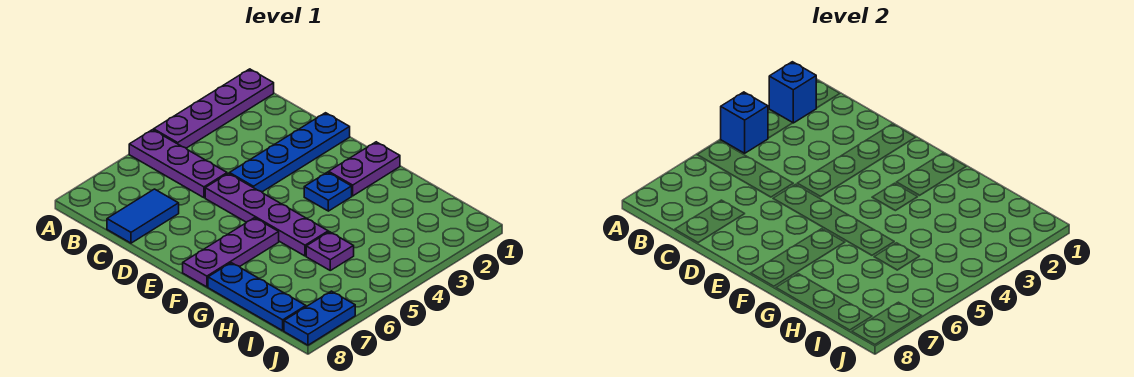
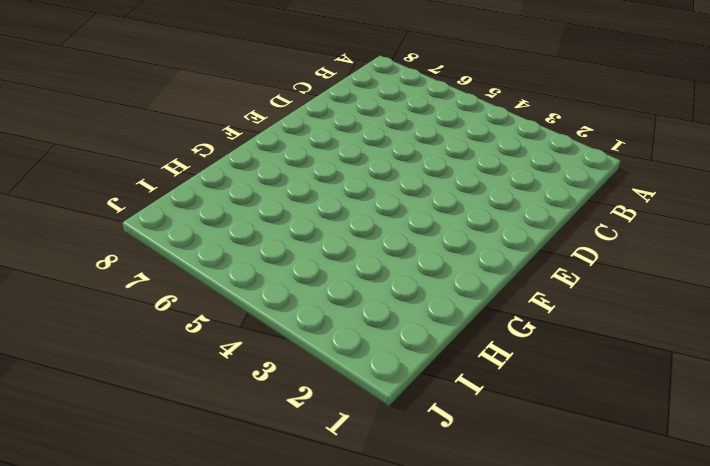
none -> purple 1x4 plate [154,69,274,148]
none -> purple 1x3 plate [129,130,227,198]
none -> blue 1x2 tile [107,189,179,243]

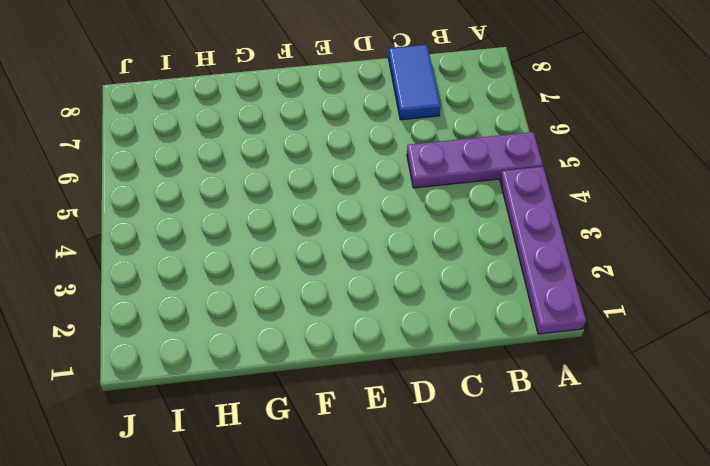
none -> blue 1x4 plate [229,113,350,192]
none -> purple 1x4 plate [205,173,328,256]
none -> purple 1x2 plate [329,142,400,196]

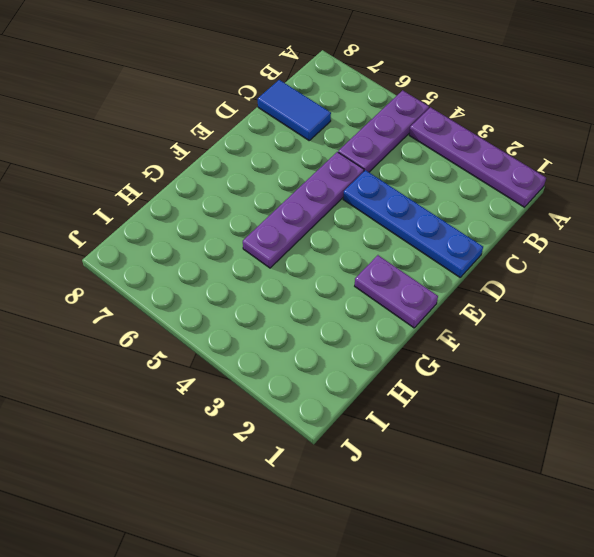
none -> blue 1x1 plate [304,172,352,211]
none -> purple 1x3 plate [183,218,279,287]
none -> blue 1x3 plate [208,263,306,331]

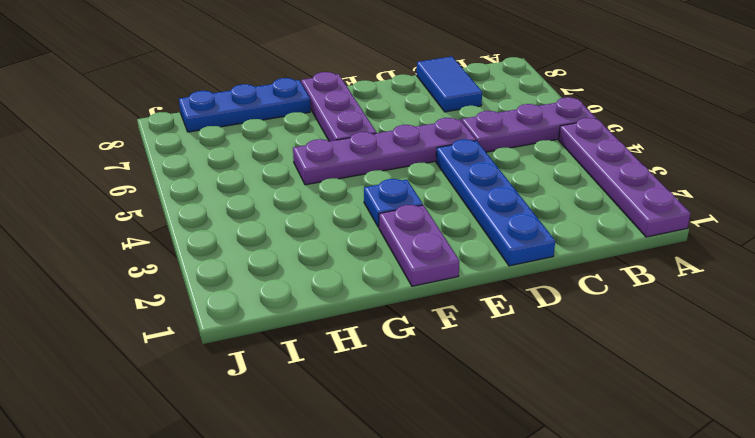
none -> purple 1x1 plate [306,232,354,270]
none -> blue 1x2 plate [284,291,355,345]
none -> blue 1x1 brick [769,62,816,123]

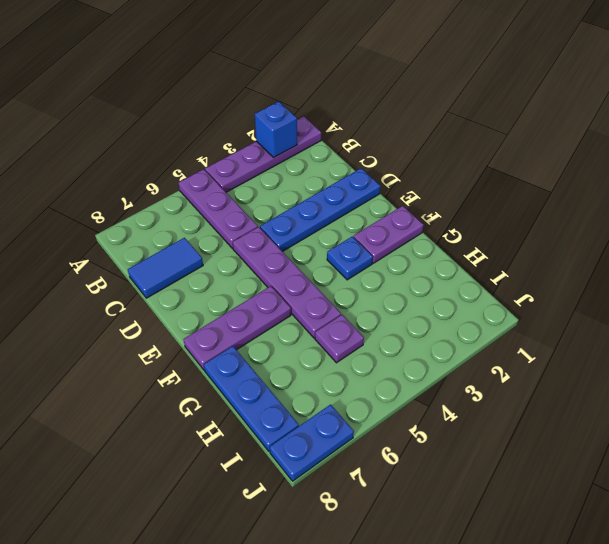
none -> blue 1x1 brick [721,92,768,153]

